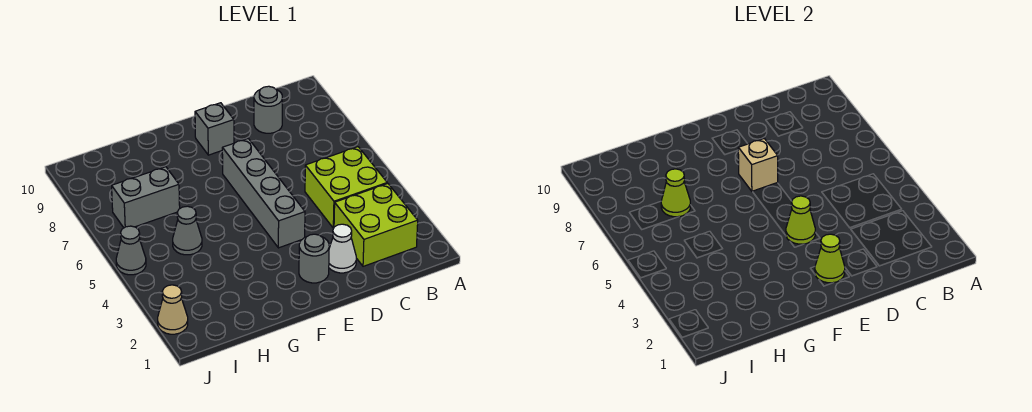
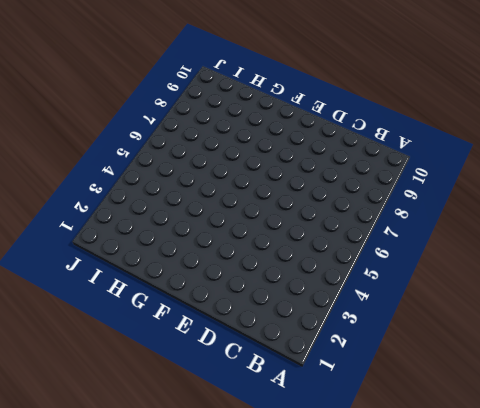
none -> lime 2x2 brick [334,183,418,266]
none -> lime 2x2 brick [305,147,387,228]
none -> grey 1x1 round brick [254,86,282,133]

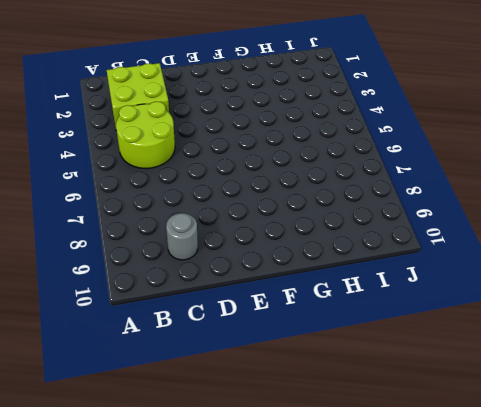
lime 2x2 round brick [116,101,175,169] -> lime 2x2 brick [305,147,387,228]
none -> white 1x1 cone [329,224,356,273]
none -> grey 1x1 round brick [299,234,329,283]
none -> grey 1x4 brick [222,139,305,248]

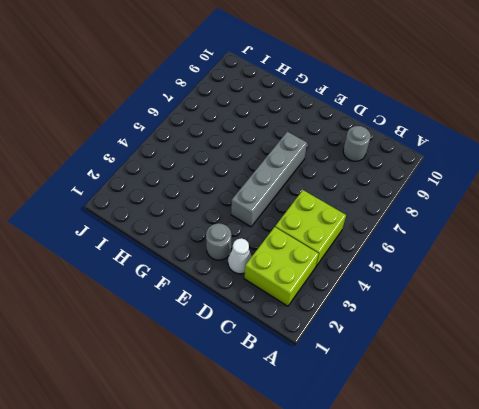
none -> grey 1x1 brick [195,103,234,155]
none -> grey 1x1 cone [173,206,202,255]
none -> grey 1x2 brick [112,167,180,228]

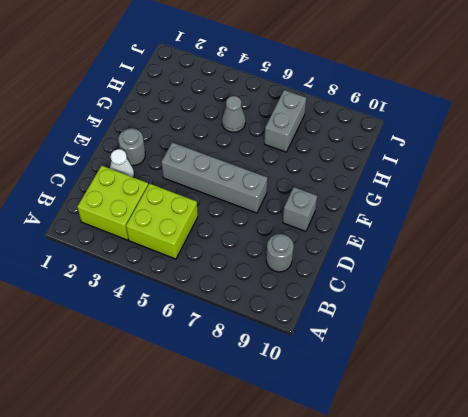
none -> tan 1x1 cone [158,285,188,334]
none -> grey 1x1 cone [116,226,146,275]
none -> lime 1x1 cone [815,234,845,283]

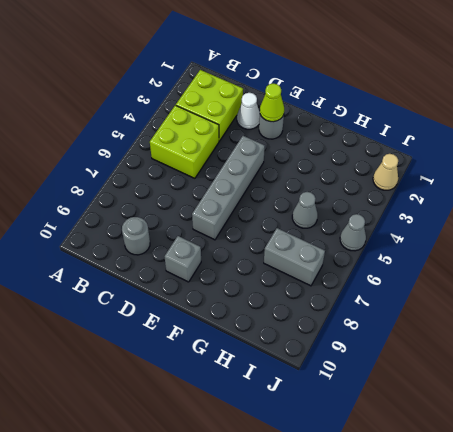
none -> lime 1x1 cone [786,196,815,244]
none -> tan 1x1 brick [738,139,778,191]
none -> lime 1x1 cone [661,169,690,217]

